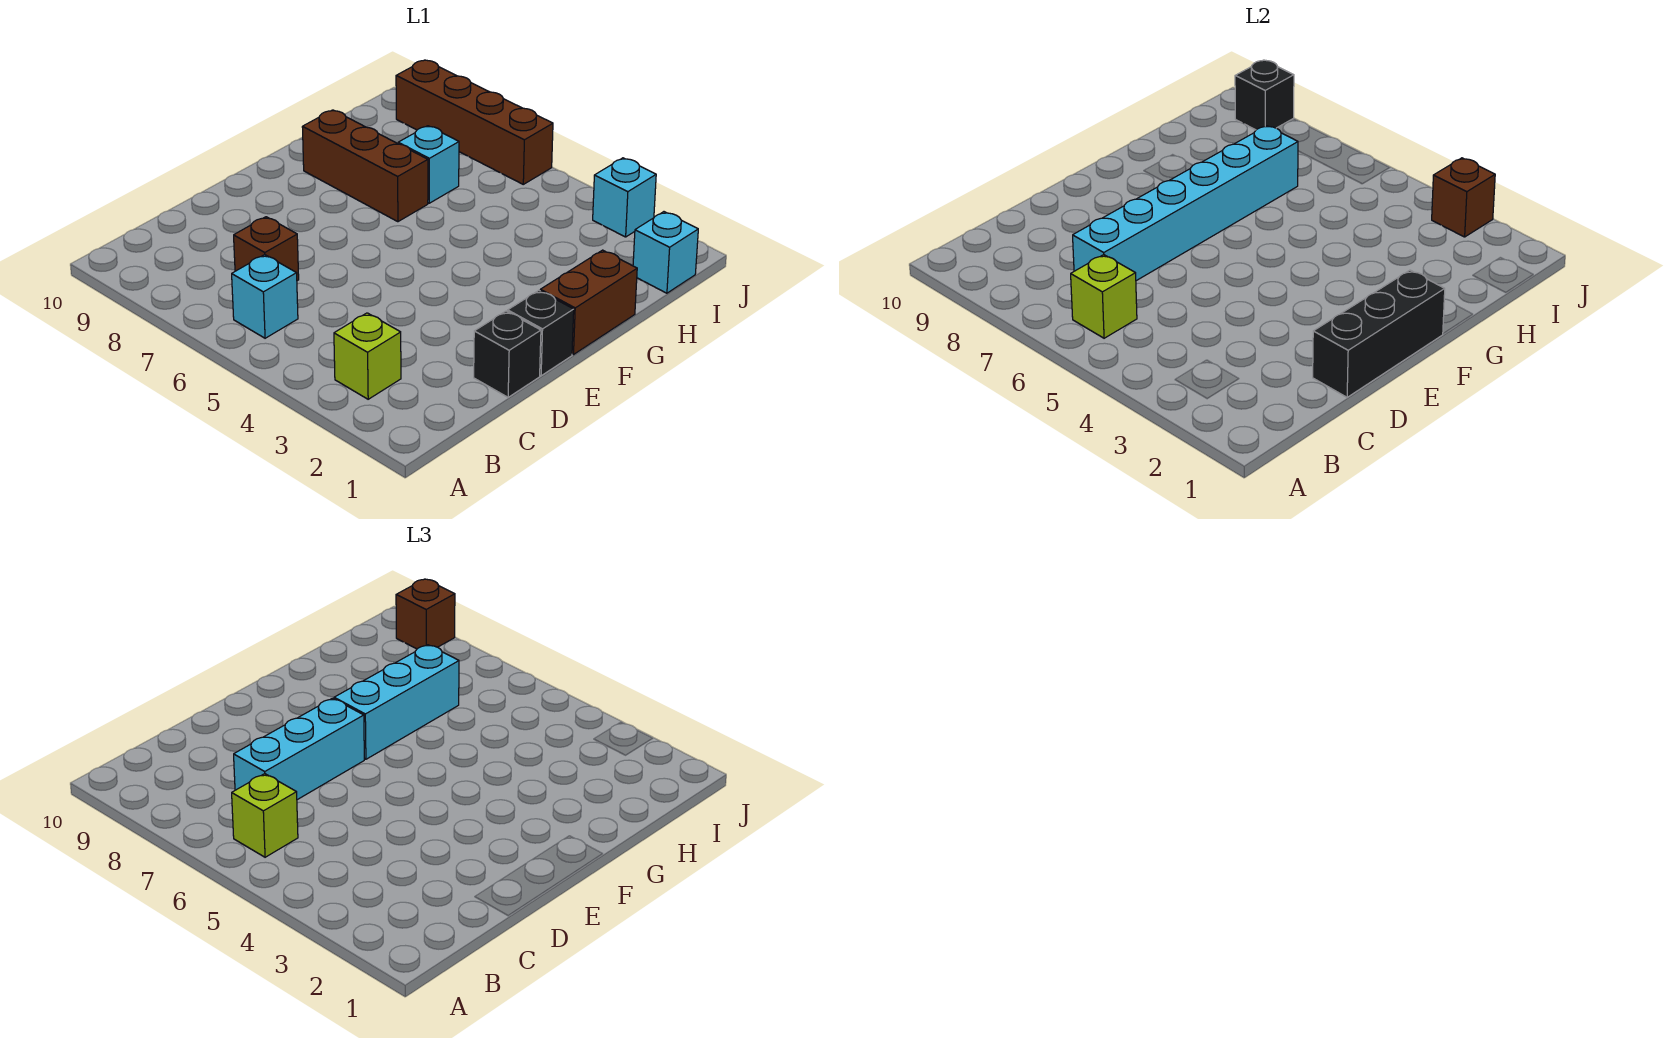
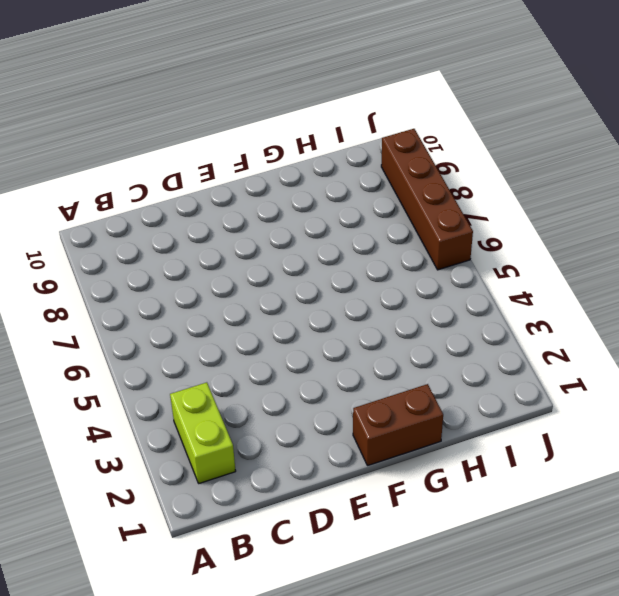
lime 1x2 brick [170,382,236,483] -> lime 1x1 brick [334,313,401,399]
none -> cyan 1x1 brick [232,255,298,338]
none -> brown 1x1 brick [234,217,299,281]
none -> black 1x1 brick [474,311,541,397]

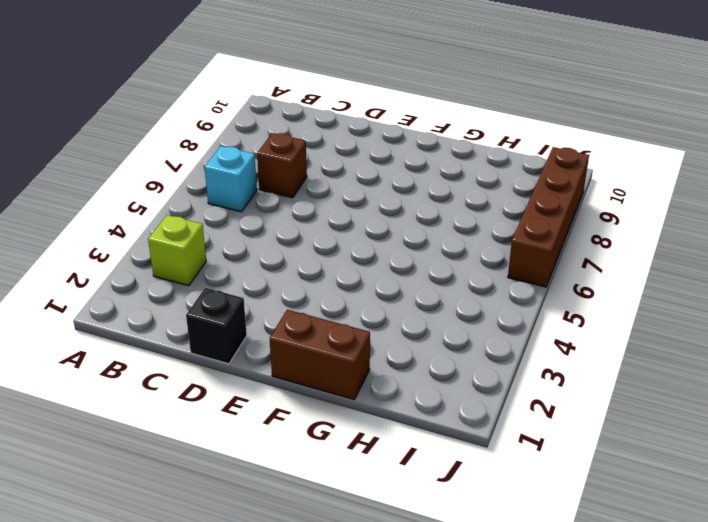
none -> black 1x1 brick [508,290,574,376]
none -> brown 1x3 brick [302,110,428,222]
none -> cyan 1x1 brick [398,126,459,203]

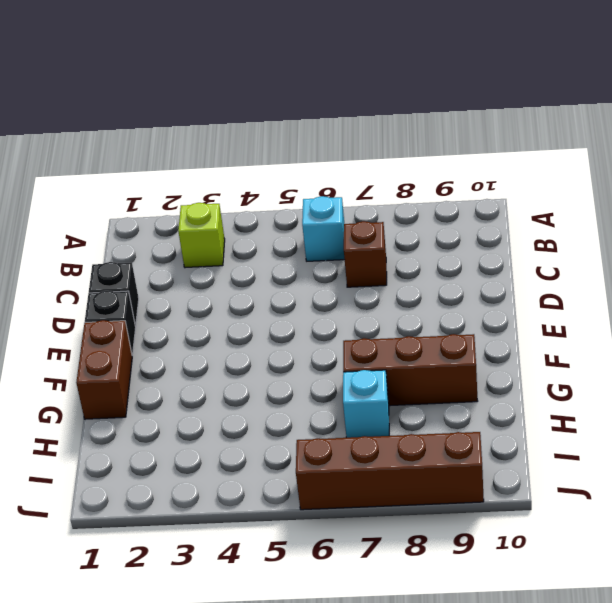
none -> cyan 1x1 brick [633,212,698,293]
none -> cyan 1x1 brick [593,158,656,237]
none -> lime 1x1 brick [1071,255,1137,338]

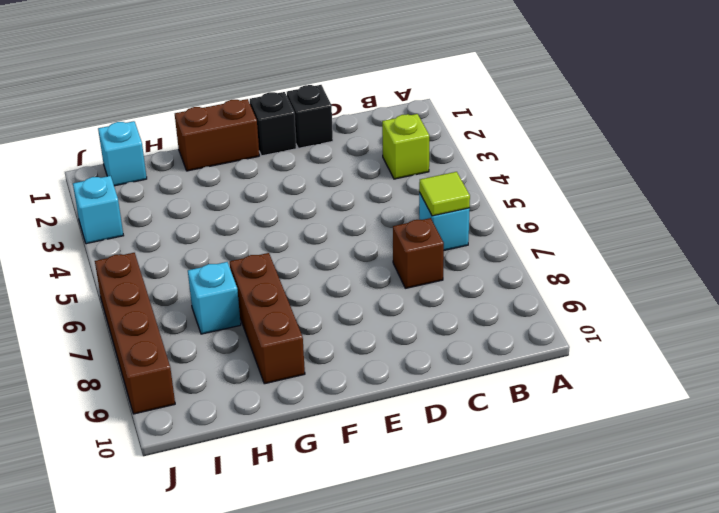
lime 1x1 tile [419,172,470,216] -> lime 1x1 brick [1071,255,1137,338]
none -> cyan 1x6 brick [1073,126,1298,281]
none -> black 1x3 brick [1313,270,1445,397]
none -> brown 1x1 brick [1432,158,1495,237]

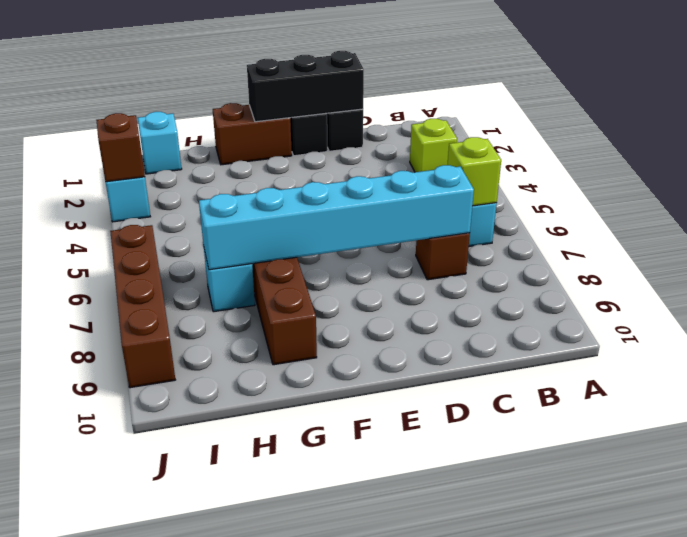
none -> black 1x1 brick [1235,60,1294,130]
none -> lime 1x1 brick [232,774,298,857]
none -> cyan 1x3 brick [234,698,365,800]

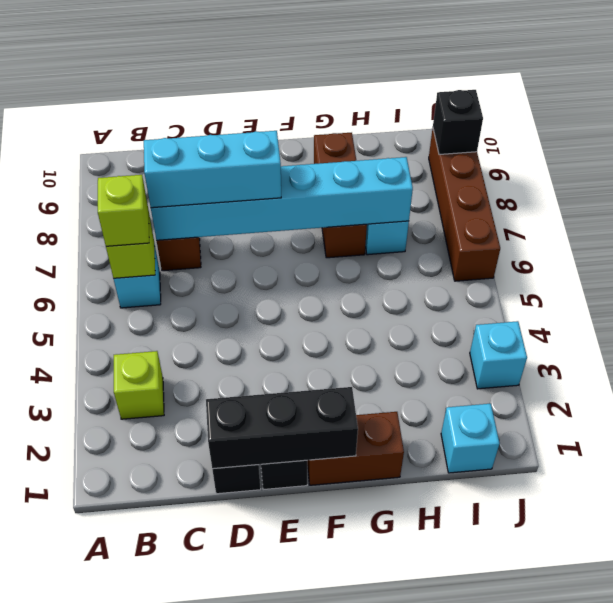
none -> brown 1x1 brick [1432,158,1495,237]
none -> cyan 1x3 brick [334,645,459,759]
none -> brown 1x1 brick [396,579,455,649]

